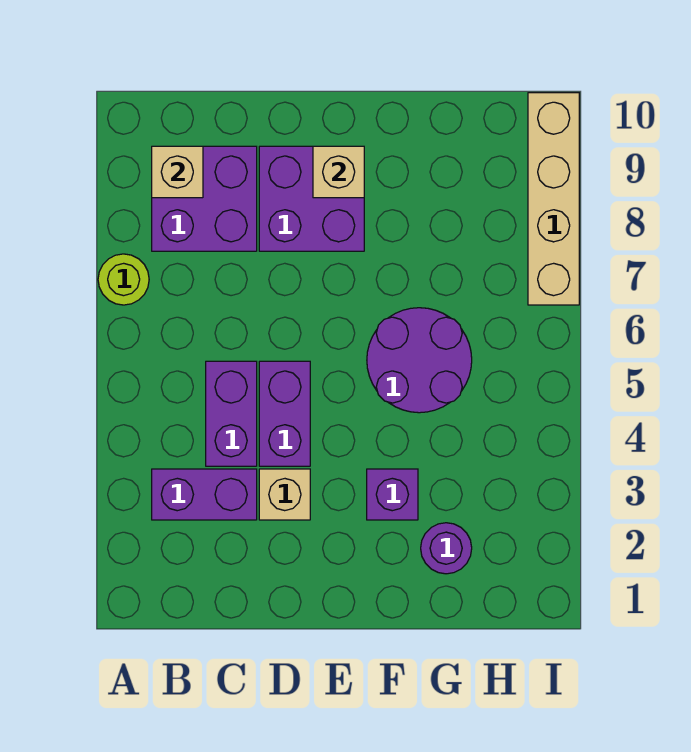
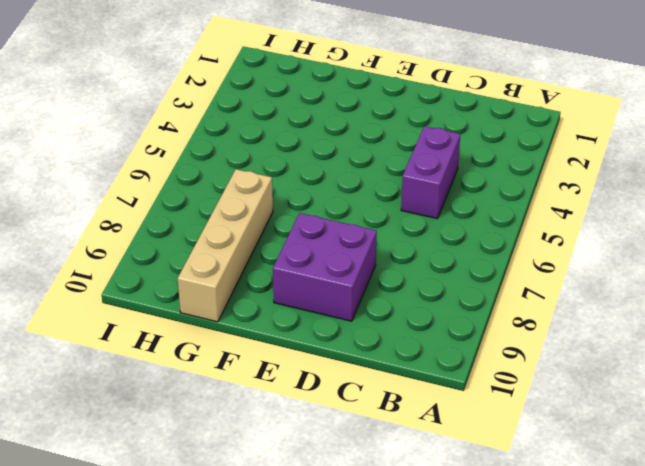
tan 1x4 brick [178,169,273,322] -> tan 1x4 brick moved to [528,93,579,305]
none -> lime 1x1 round brick [98,254,149,305]
none -> purple 1x2 brick [152,469,257,520]
none -> purple 2x2 brick [152,146,257,251]

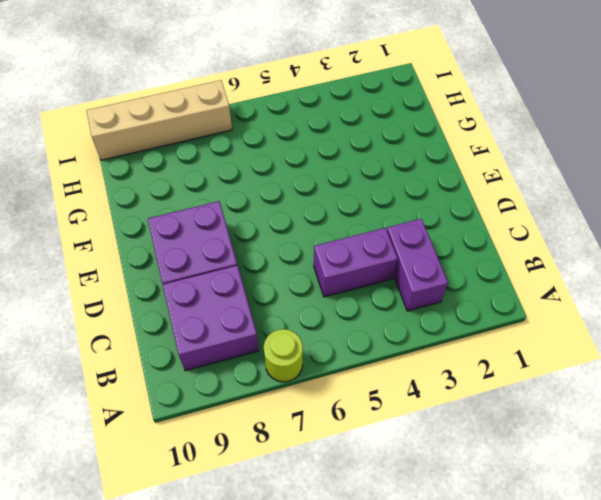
none -> tan 1x1 brick [259,469,310,520]
none -> purple 1x2 brick [259,361,310,466]
none -> purple 1x1 brick [367,469,418,520]

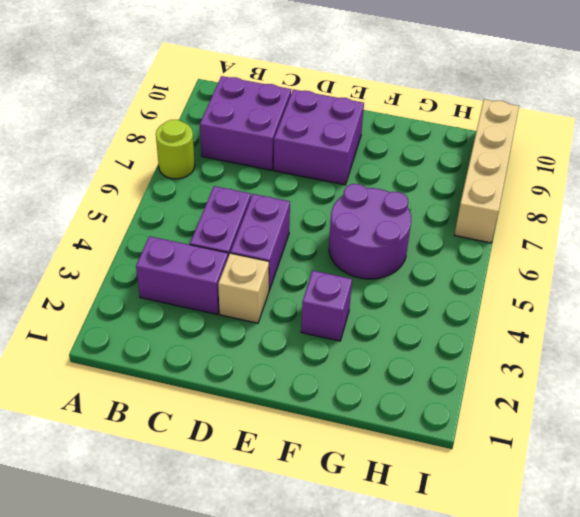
none -> purple 1x1 round brick [421,523,472,574]
none -> tan 1x1 brick [152,146,203,198]
none -> tan 1x1 brick [313,146,364,198]

